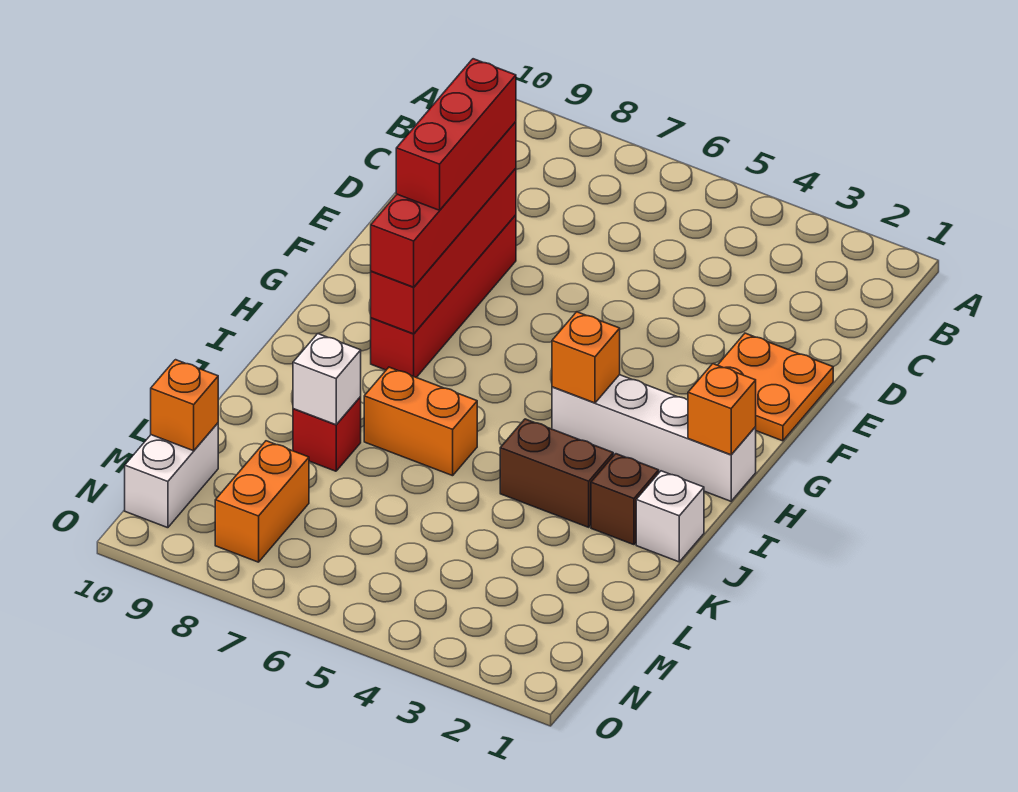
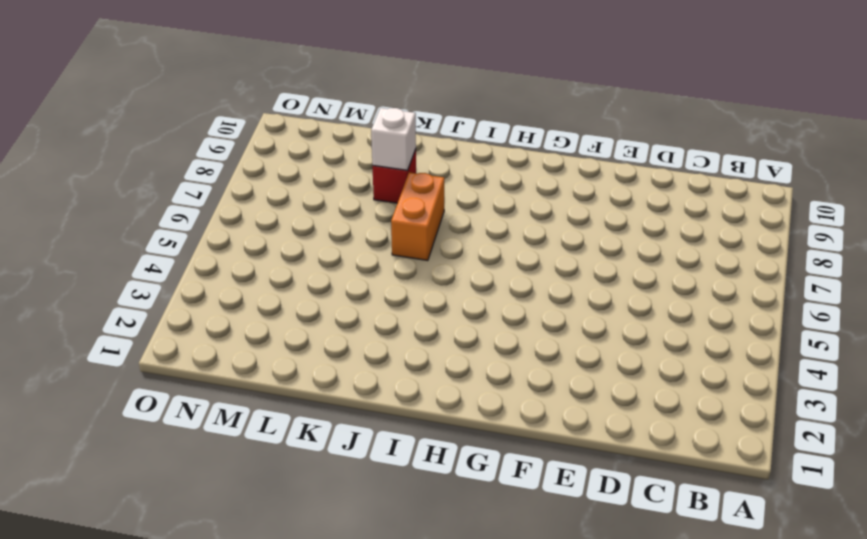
none -> orange 2x2 plate [718,333,833,441]
none -> red 1x4 brick [371,215,516,377]
none -> white 1x4 brick [552,375,756,501]

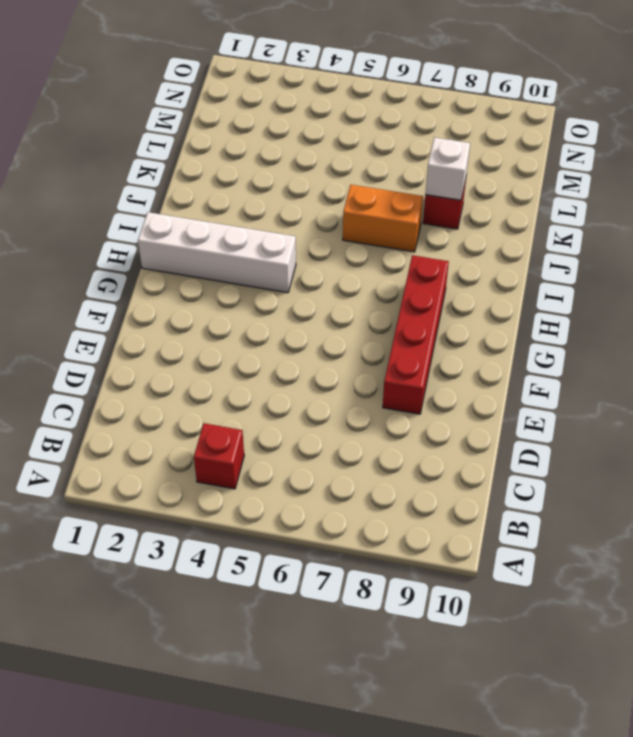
red 1x1 brick [194,423,244,489] -> none
none -> orange 2x2 plate [718,333,833,441]
none -> white 1x1 brick [636,471,704,562]
none -> brown 1x1 brick [591,454,659,545]

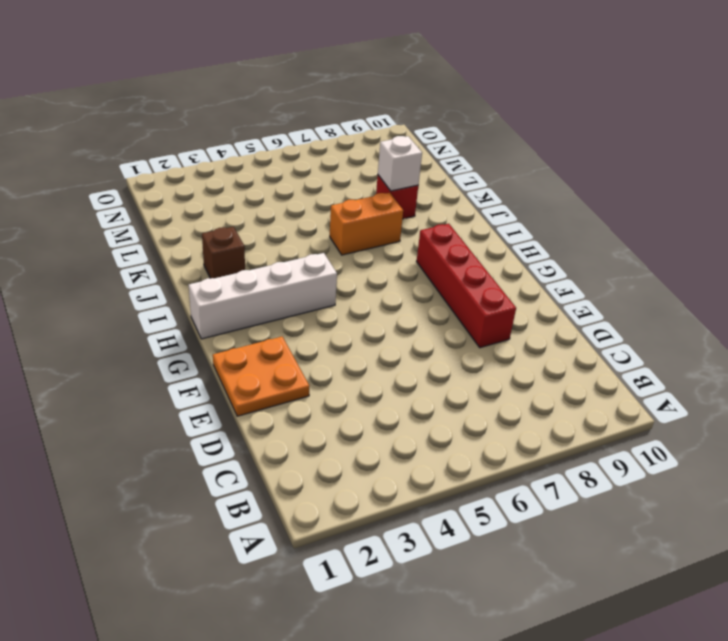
none -> white 1x1 brick [636,471,704,562]
none -> brown 1x2 brick [500,419,613,527]
none -> orange 1x2 brick [215,441,309,562]

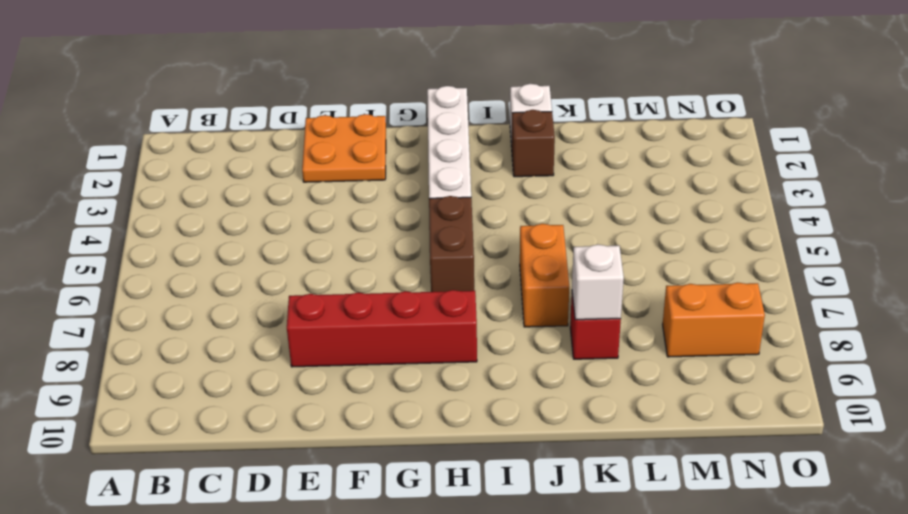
brown 1x2 brick [429,196,474,292] -> brown 1x2 brick moved to [500,419,613,527]
none -> white 1x2 brick [125,423,218,528]
none -> red 1x4 brick [371,168,516,334]
none -> orange 1x1 brick [688,364,756,455]

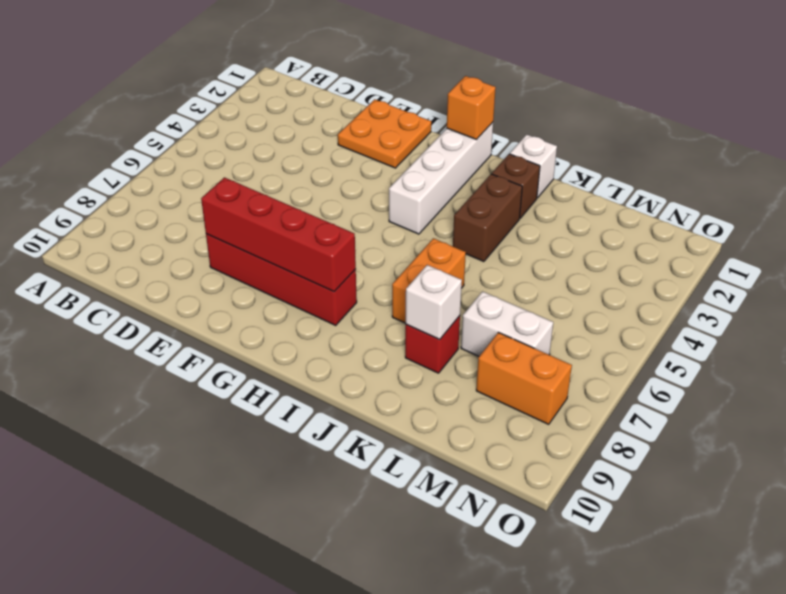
white 1x2 brick [461,292,553,356] -> white 1x2 brick moved to [125,423,218,528]
none -> orange 1x1 brick [552,312,620,403]
none -> orange 1x1 brick [151,360,218,451]
none -> red 1x4 brick [371,122,516,287]

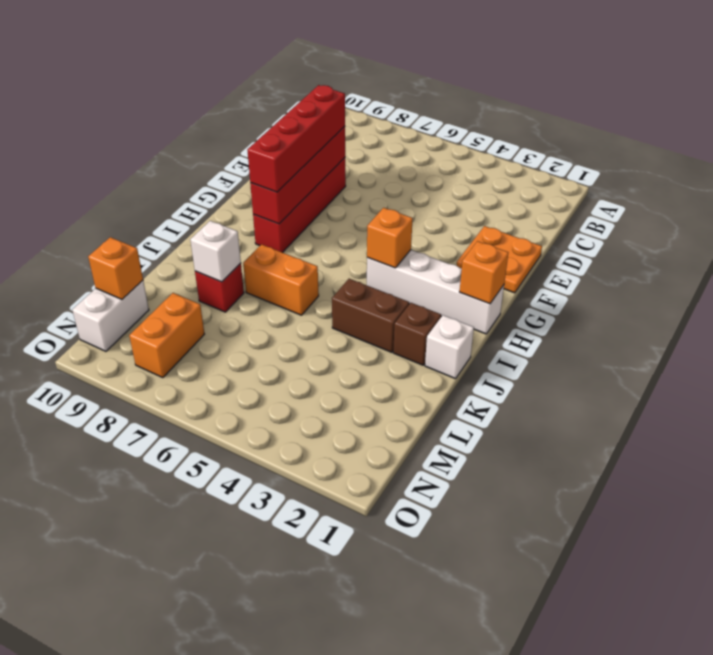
none -> red 1x3 brick [396,59,516,210]

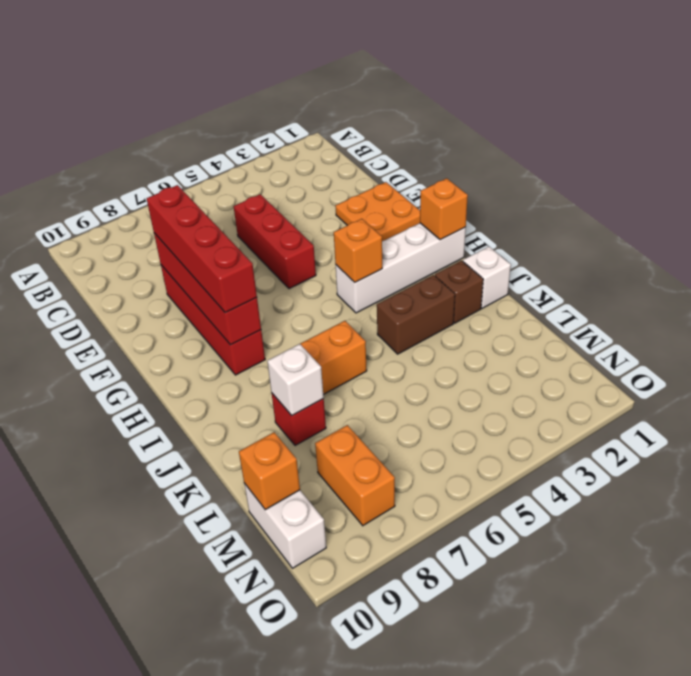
red 1x3 brick [234,194,316,289] -> red 1x3 brick moved to [396,59,516,210]

